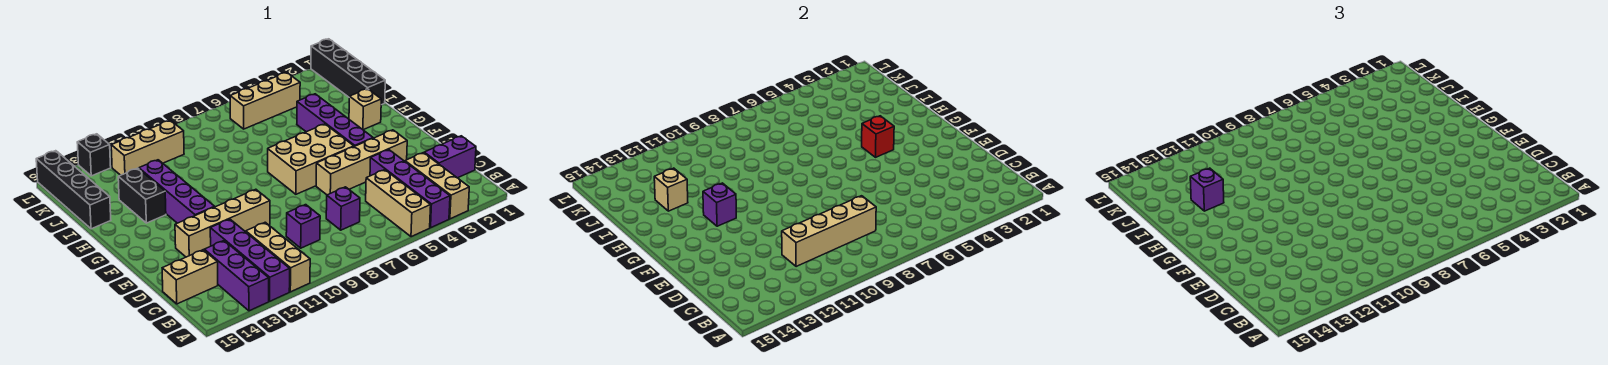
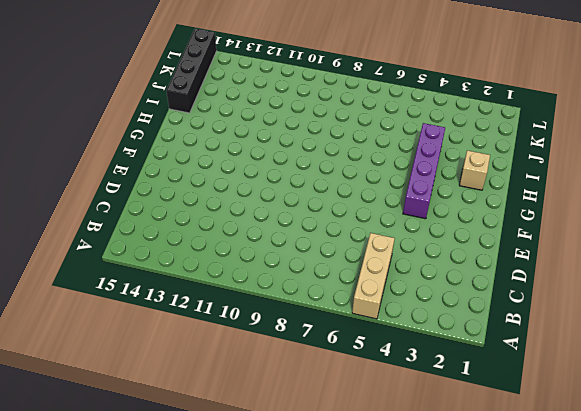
none -> tan 1x3 brick [405,153,469,219]
none -> purple 1x4 brick [370,150,450,228]
none -> tan 1x3 brick [246,222,310,292]

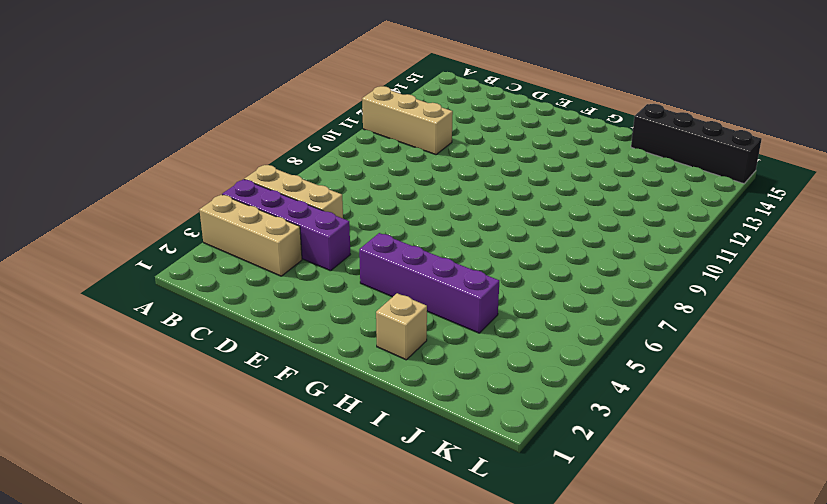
none -> purple 1x4 brick [210,219,290,301]
none -> purple 1x3 brick [204,241,269,311]
none -> purple 1x2 brick [424,136,476,178]

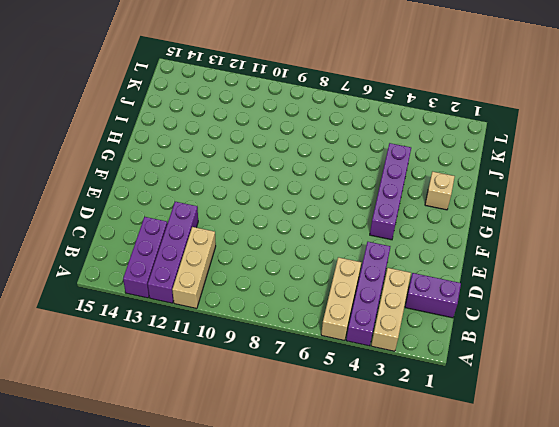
none -> purple 1x1 brick [326,187,360,230]
none -> purple 1x1 brick [286,205,320,248]
none -> tan 1x2 brick [162,250,218,304]

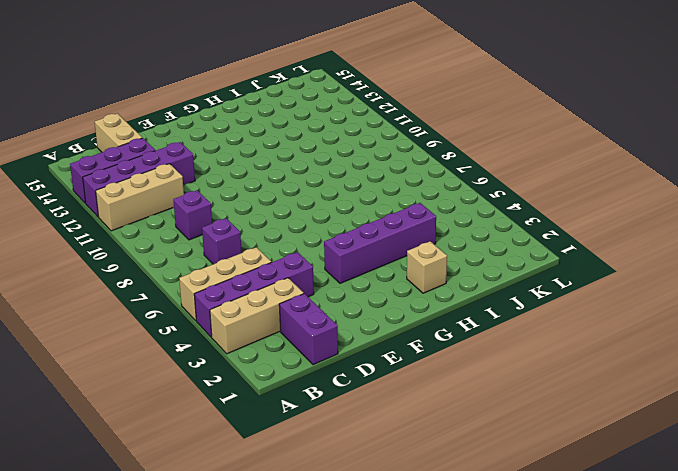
none -> tan 1x4 brick [316,130,407,195]
none -> tan 1x4 brick [175,189,270,257]
none -> tan 2x3 brick [268,124,354,194]

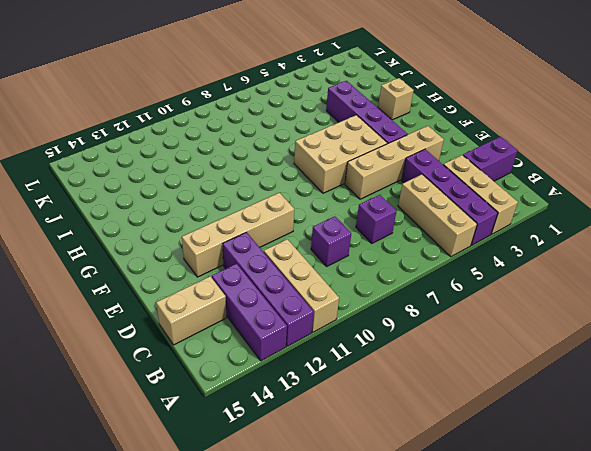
none -> purple 1x4 brick [139,160,215,223]
none -> black 1x2 brick [118,168,166,223]
none -> black 1x4 brick [311,39,385,105]

